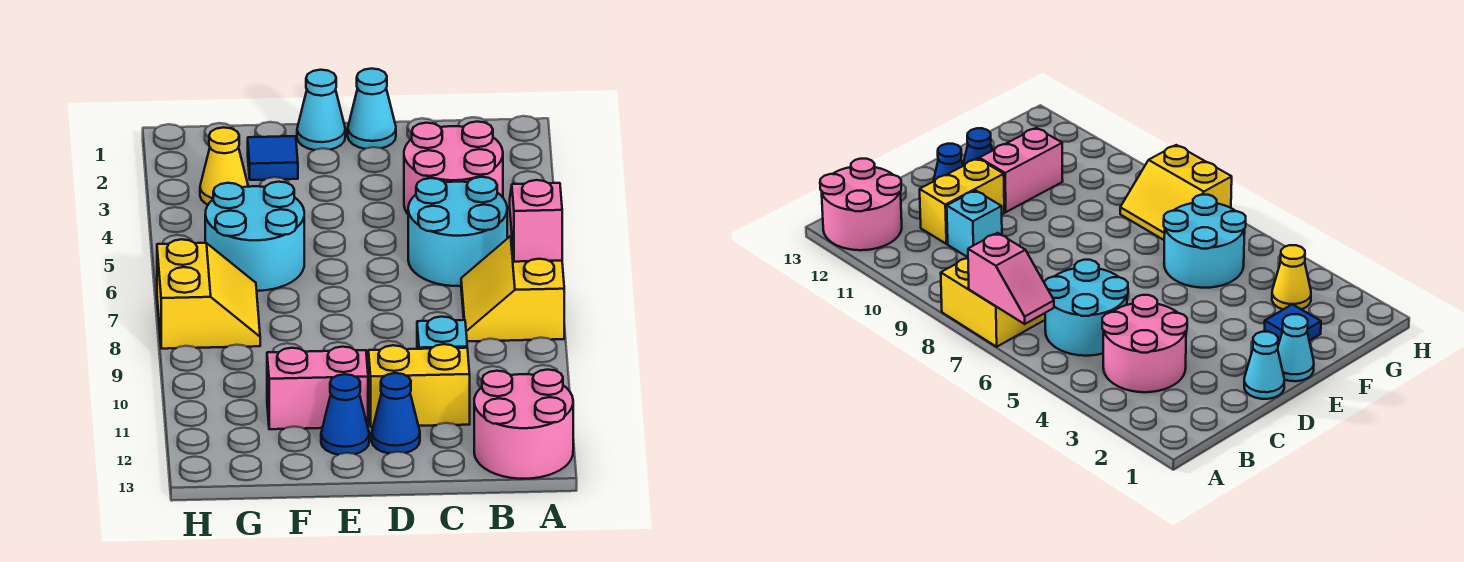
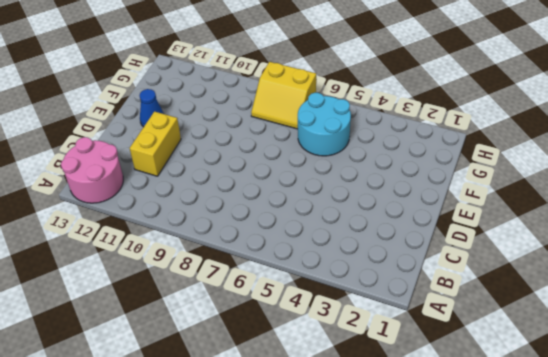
none -> yellow 2x2 slope [461,236,564,341]
none -> pink 2x2 round brick [404,122,503,214]
none -> cyan 2x2 round brick [408,177,507,286]

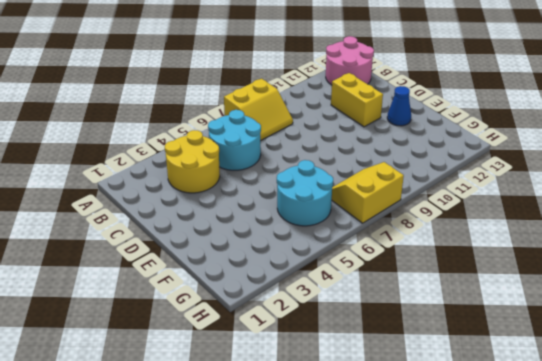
yellow 2x2 round brick [165,130,220,193] -> pink 2x2 round brick [404,122,503,214]
none -> cyan 1x1 brick [417,317,467,349]
none -> cyan 1x1 cone [348,69,396,149]
none -> blue 1x1 cone [372,373,420,453]

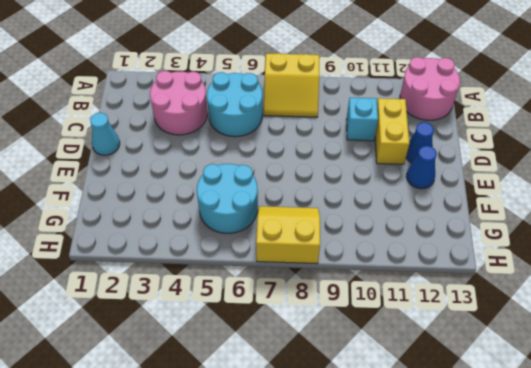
none -> cyan 1x1 cone [297,70,345,150]
none -> pink 1x2 brick [267,347,368,429]
none -> blue 1x1 tile [248,136,298,180]

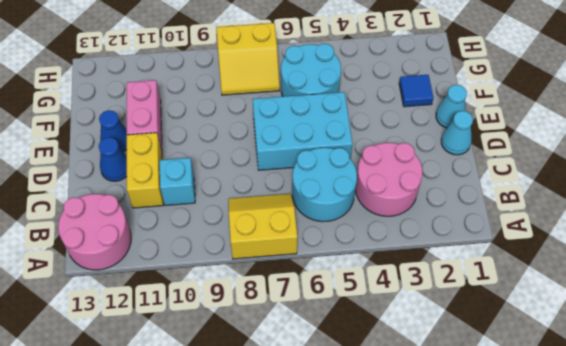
cyan 2x3 brick [253,92,353,170] -> none
none -> yellow 1x1 cone [200,127,248,205]
none -> pink 1x2 slope [510,180,562,262]

